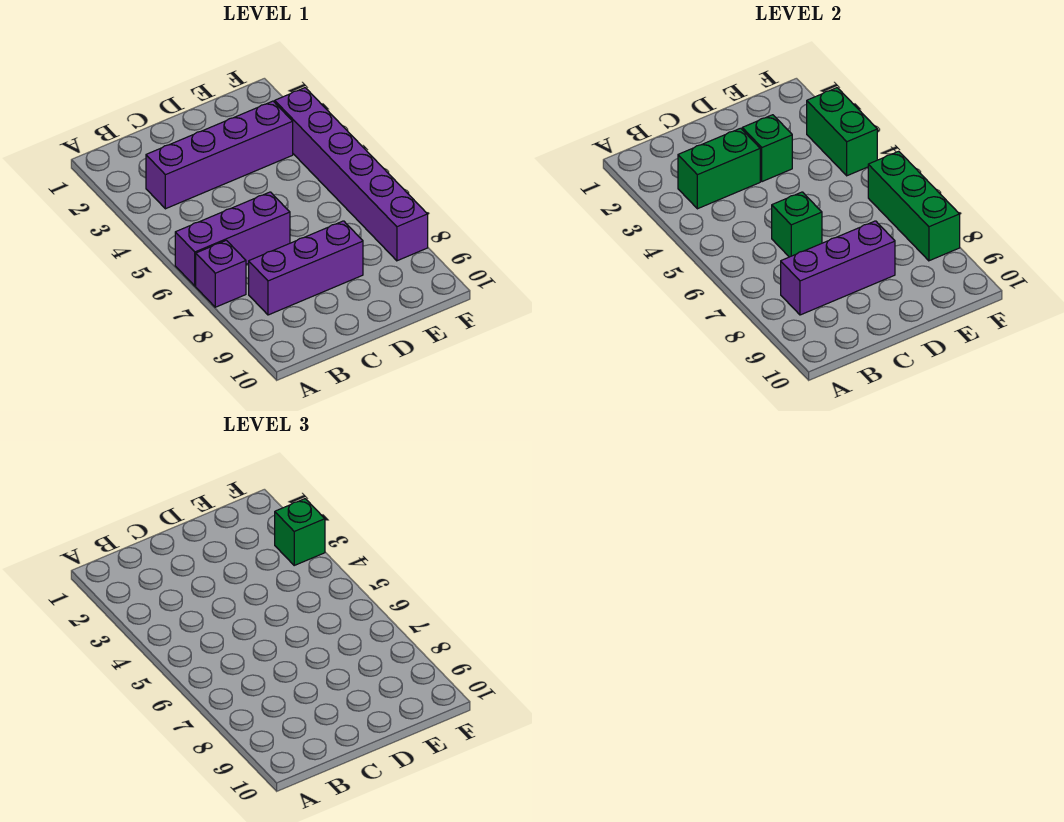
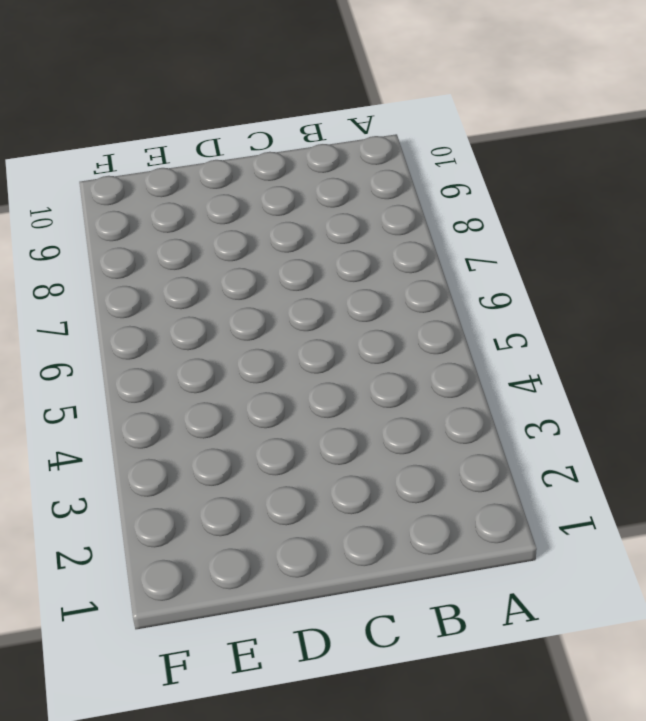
none -> purple 1x3 brick [175,192,290,286]
none -> purple 1x1 brick [196,240,246,307]
none -> purple 1x4 brick [146,101,293,209]

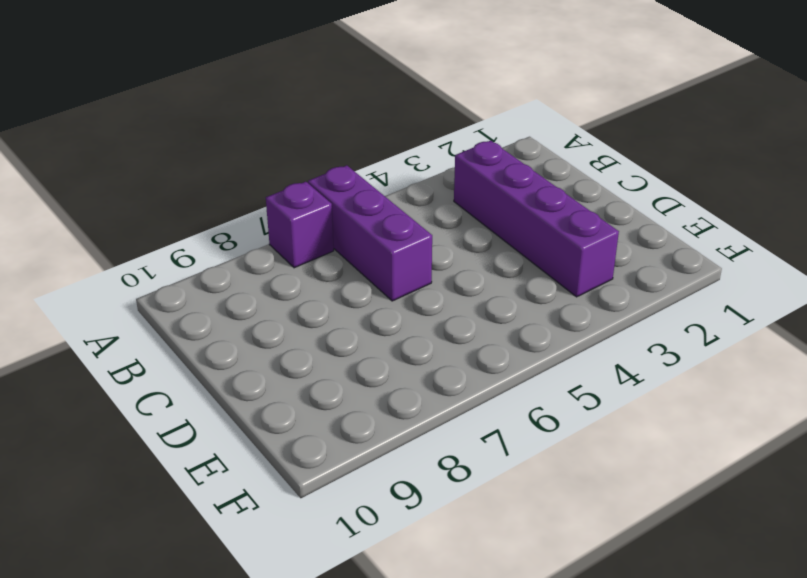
none -> purple 1x3 brick [249,221,363,315]
none -> purple 1x6 brick [275,88,428,261]
none -> green 1x2 brick [678,128,760,209]

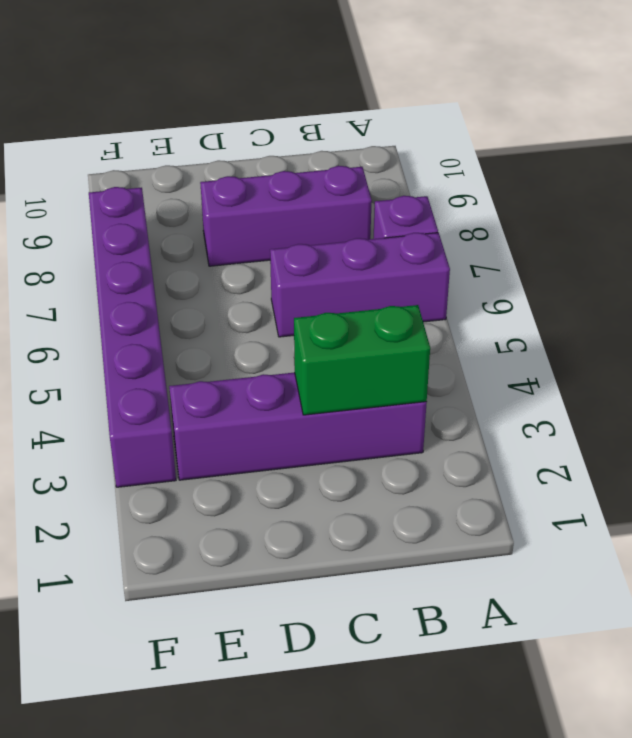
none -> purple 1x3 brick [781,221,895,315]
none -> green 1x1 brick [772,192,822,257]
none -> green 1x1 brick [742,115,792,182]

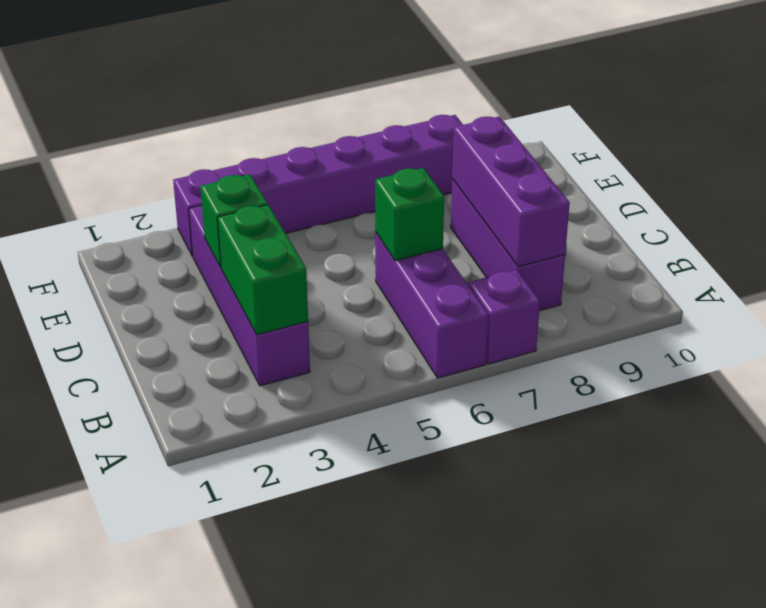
none -> green 1x2 brick [807,88,877,176]
none -> green 1x3 brick [868,151,960,261]
none -> green 1x1 brick [275,499,325,565]

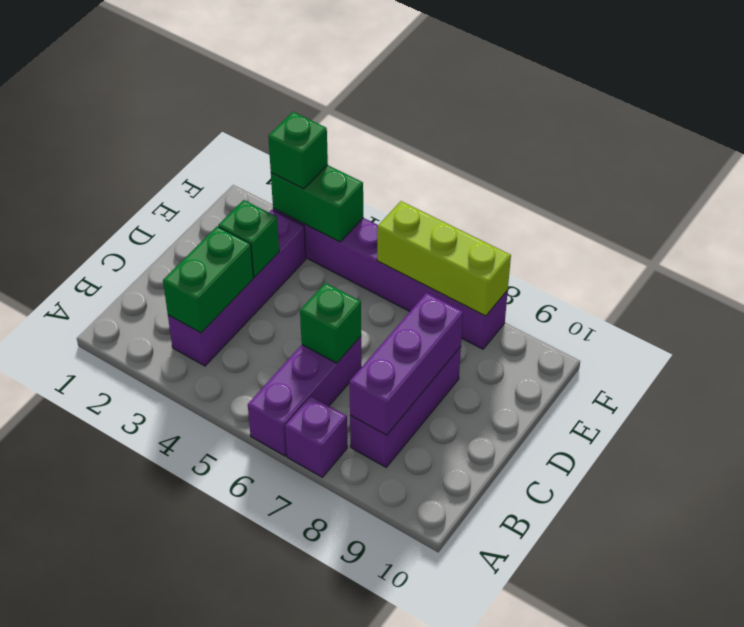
lime 1x3 brick [377,201,511,316] -> green 1x3 brick [868,151,960,261]

